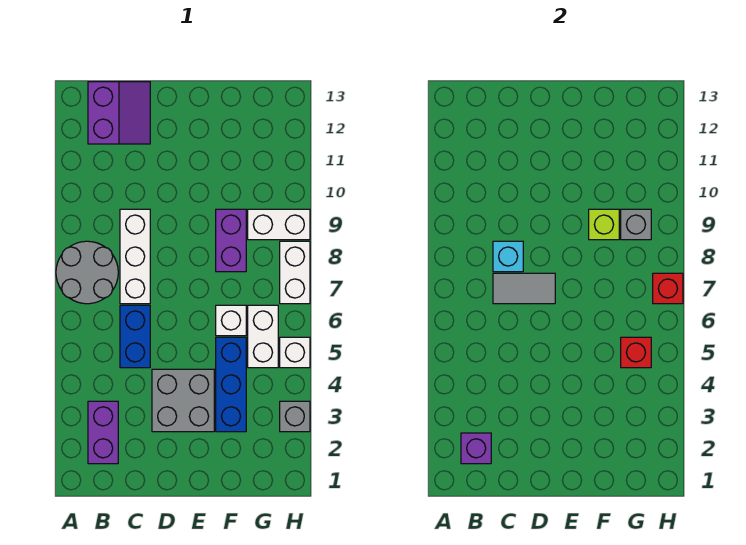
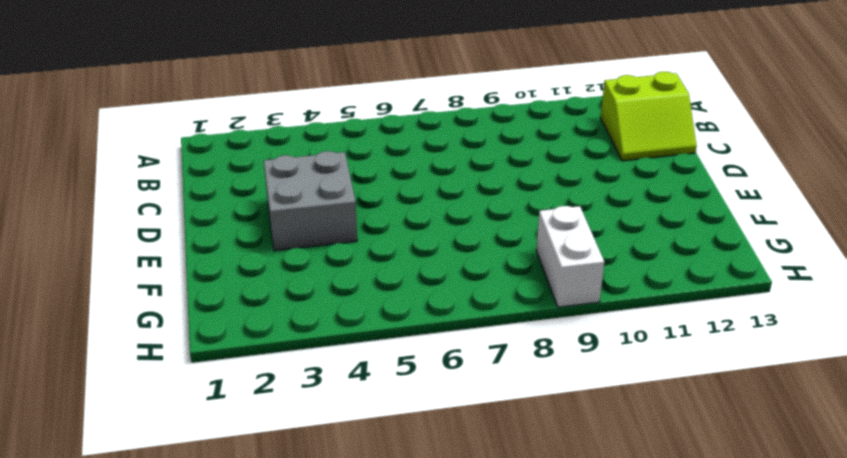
lime 2x2 slope [600,72,697,161] -> purple 2x2 slope [88,82,150,144]
none -> grey 2x2 round brick [56,241,118,304]
none -> purple 1x2 brick [88,401,118,464]
none -> blue 1x2 brick [120,305,150,368]

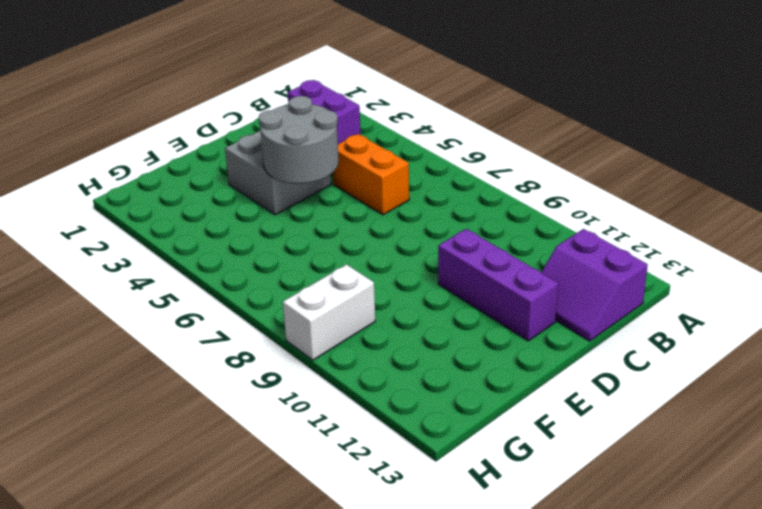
orange 1x2 brick [333,134,409,215] -> blue 1x2 brick [120,305,150,368]
grey 2x2 round brick [259,96,339,184] -> grey 2x2 round brick moved to [56,241,118,304]
purple 1x3 brick [438,229,558,341] -> none
none -> white 1x3 brick [120,209,150,304]
none -> blue 1x3 brick [216,337,246,432]
none -> white 1x1 brick [216,305,246,336]

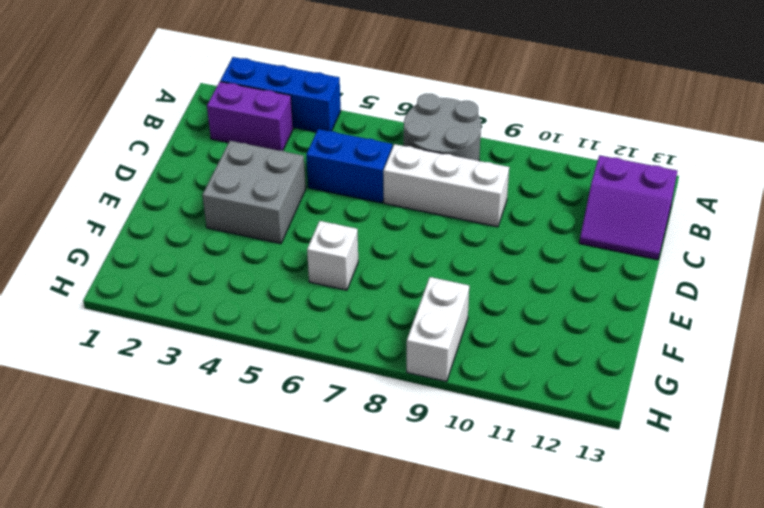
blue 1x3 brick [220,57,341,132] -> blue 1x3 brick moved to [216,337,246,432]
none -> purple 1x2 brick [216,209,246,272]
none -> white 1x2 brick [248,305,278,368]
none -> grey 1x1 brick [280,401,310,432]

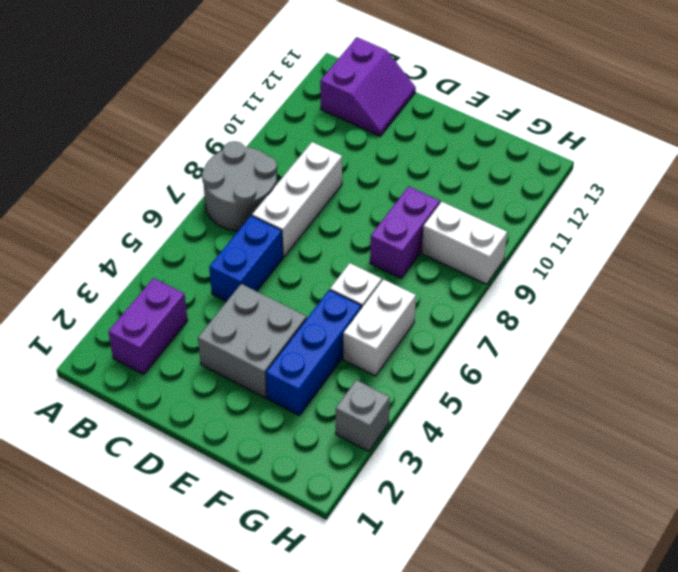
none -> white 1x1 brick [280,337,310,368]
none -> white 1x2 brick [280,241,310,304]
none -> purple 1x1 brick [461,433,491,464]

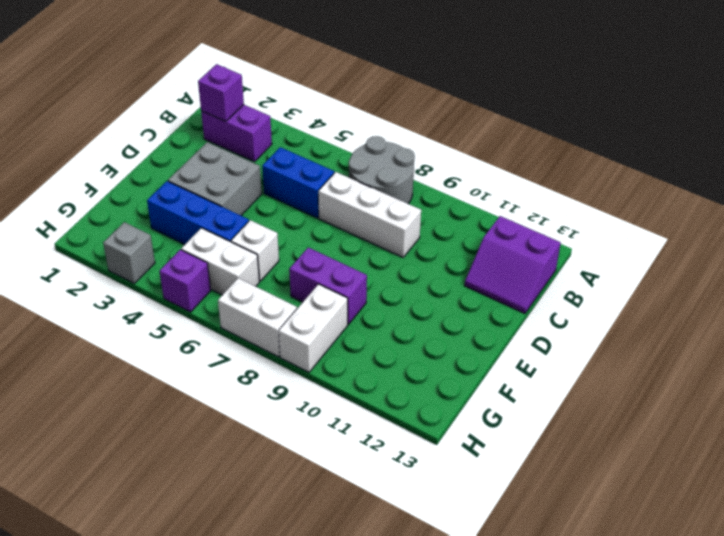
purple 1x1 brick [159,250,211,312] -> white 1x1 brick [280,337,310,368]
none -> grey 1x2 tile [493,273,555,304]
none -> cyan 1x1 brick [493,241,523,272]
none -> lime 1x1 brick [589,209,619,240]

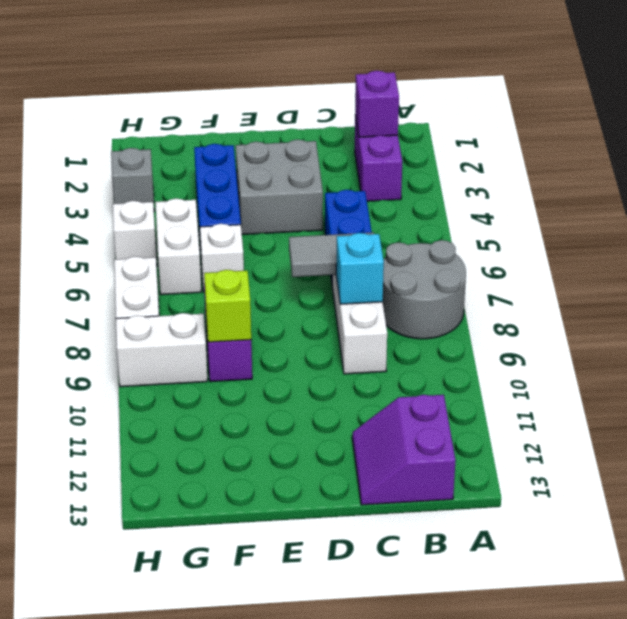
none -> red 1x1 brick [621,337,651,368]
none -> grey 1x1 brick [621,209,651,240]
none -> red 1x1 brick [653,273,683,304]

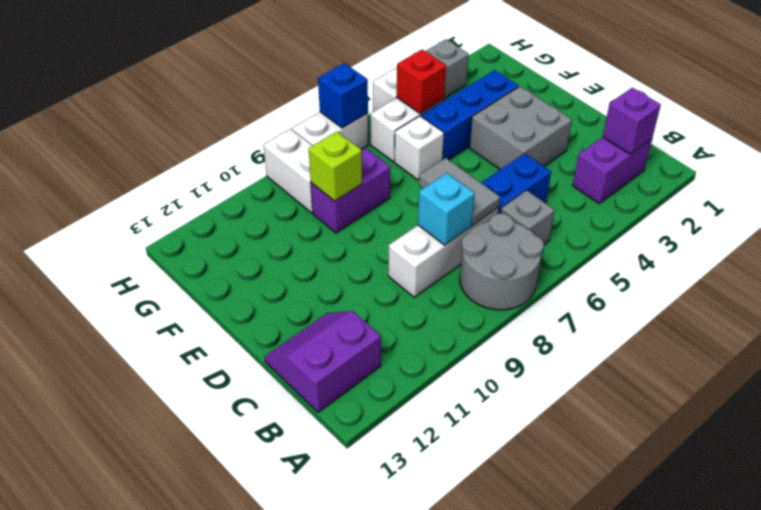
grey 1x1 brick [501,190,554,245] -> grey 1x1 brick moved to [621,209,651,240]
blue 1x1 brick [318,63,368,128] -> red 1x1 brick [653,273,683,304]

